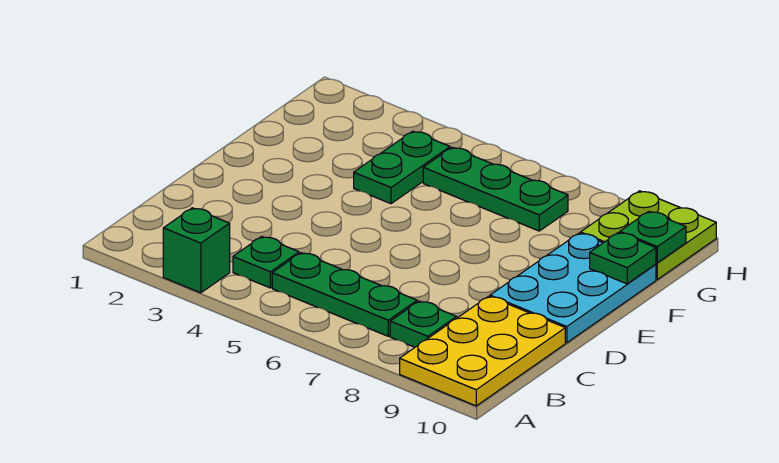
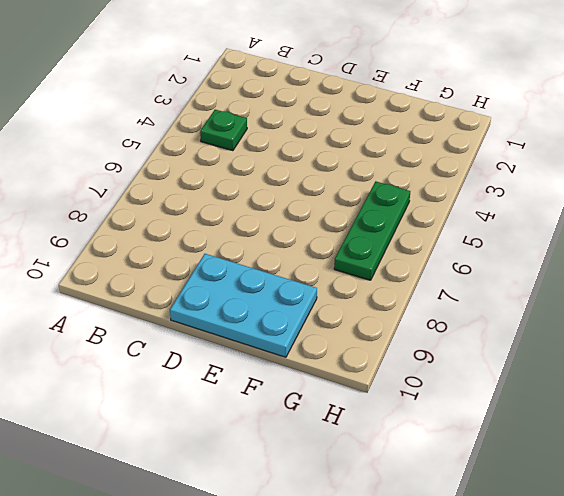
none -> green 1x1 brick [163,208,230,293]
none -> yellow 2x3 plate [400,296,565,406]

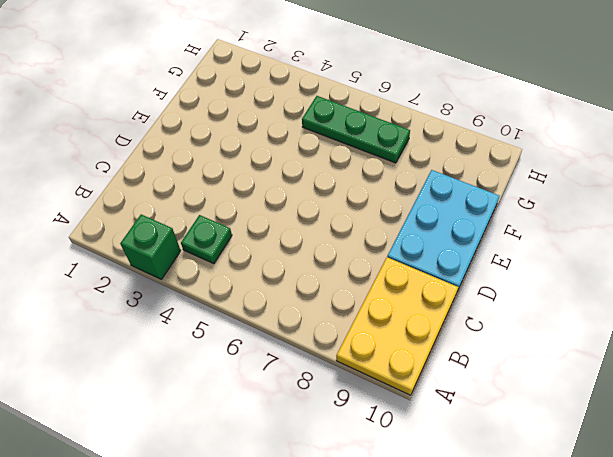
none -> green 1x3 plate [272,253,417,336]
none -> green 1x1 plate [390,301,457,347]

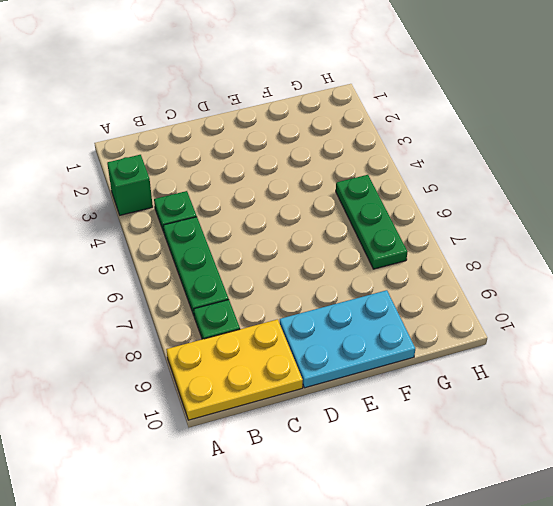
none -> green 1x2 plate [354,131,450,204]
none -> lime 2x2 plate [581,191,716,279]

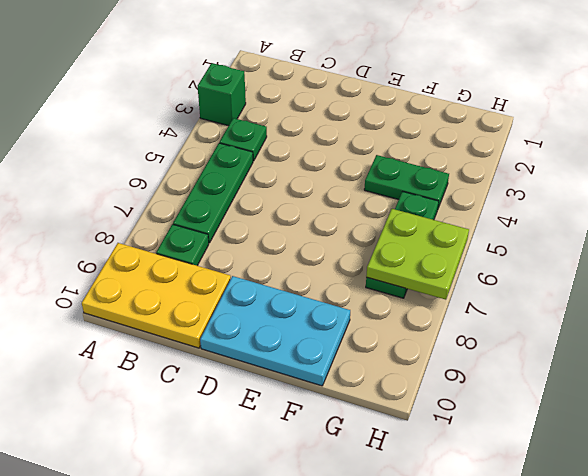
lime 2x2 plate [366,209,469,300] -> lime 2x2 plate moved to [581,191,716,279]
none -> green 1x1 plate [590,232,656,284]
none -> green 1x1 plate [620,211,686,263]

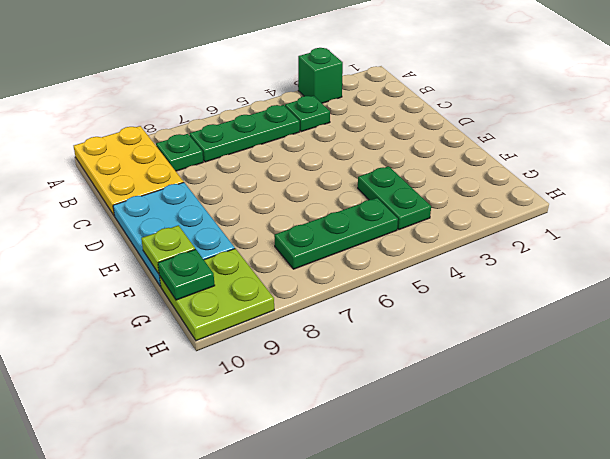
lime 1x1 plate [141,225,195,274] -> green 1x1 plate [590,232,656,284]

